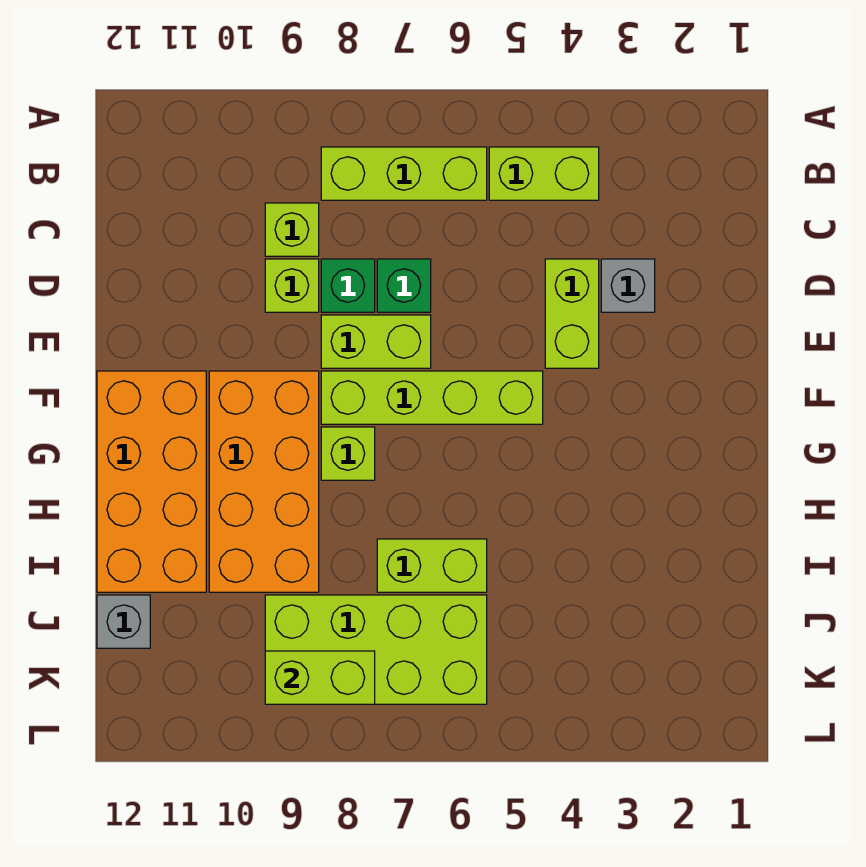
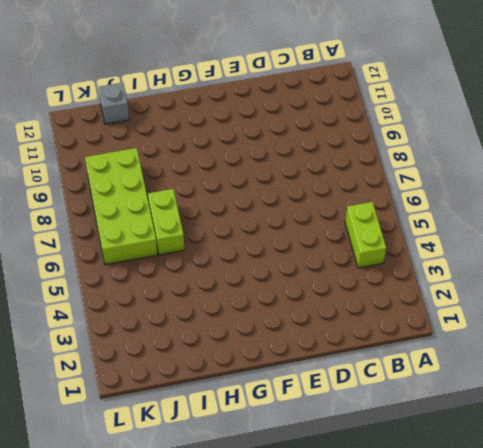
none -> lime 1x3 brick [321,147,487,200]
none -> lime 1x1 brick [265,203,319,256]
none -> grey 1x1 brick [601,259,655,312]

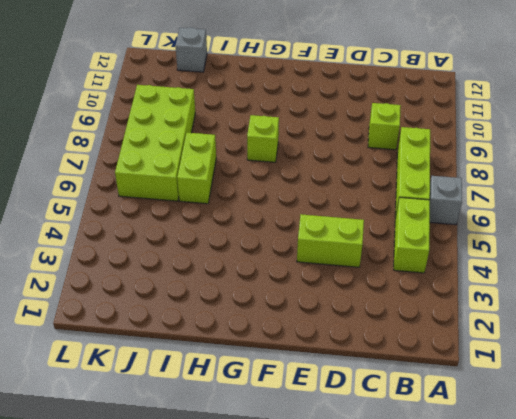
grey 1x1 brick [430,176,462,225] -> grey 1x1 brick moved to [601,259,655,312]
none -> green 1x1 brick [377,259,431,312]
none -> green 1x1 brick [321,259,375,312]
none -> lime 1x1 brick [265,259,319,312]

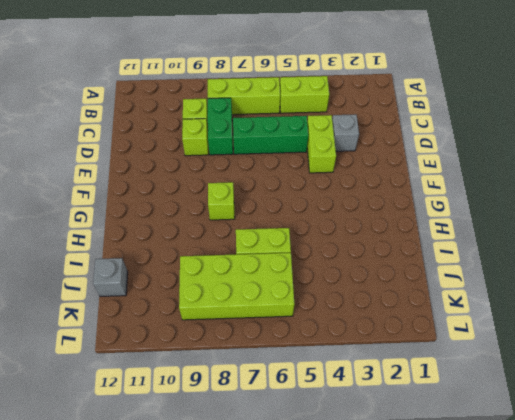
green 1x2 brick [208,98,233,155] -> green 1x1 brick [321,259,375,312]
green 1x3 brick [233,116,309,154] -> green 1x1 brick [377,259,431,312]
none -> lime 1x2 brick [321,315,431,368]
none -> lime 1x4 brick [321,371,543,424]
none -> orange 2x4 brick [209,371,319,592]

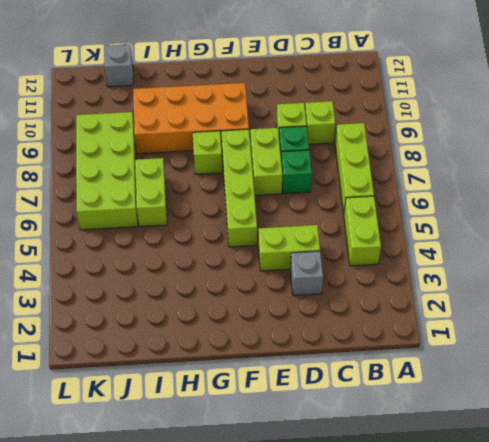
none -> orange 2x4 brick [97,371,206,592]
none -> lime 1x2 brick [265,651,375,704]

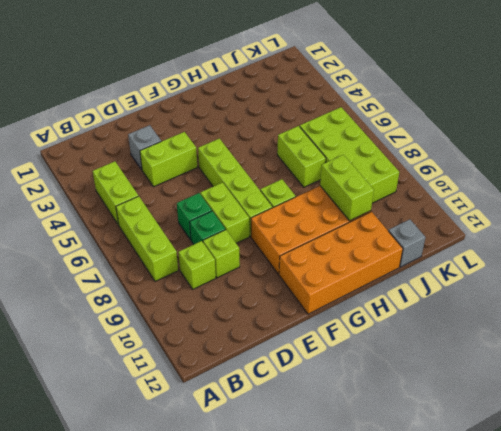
lime 1x2 brick [320,155,374,221] -> lime 1x2 brick moved to [265,651,375,704]

